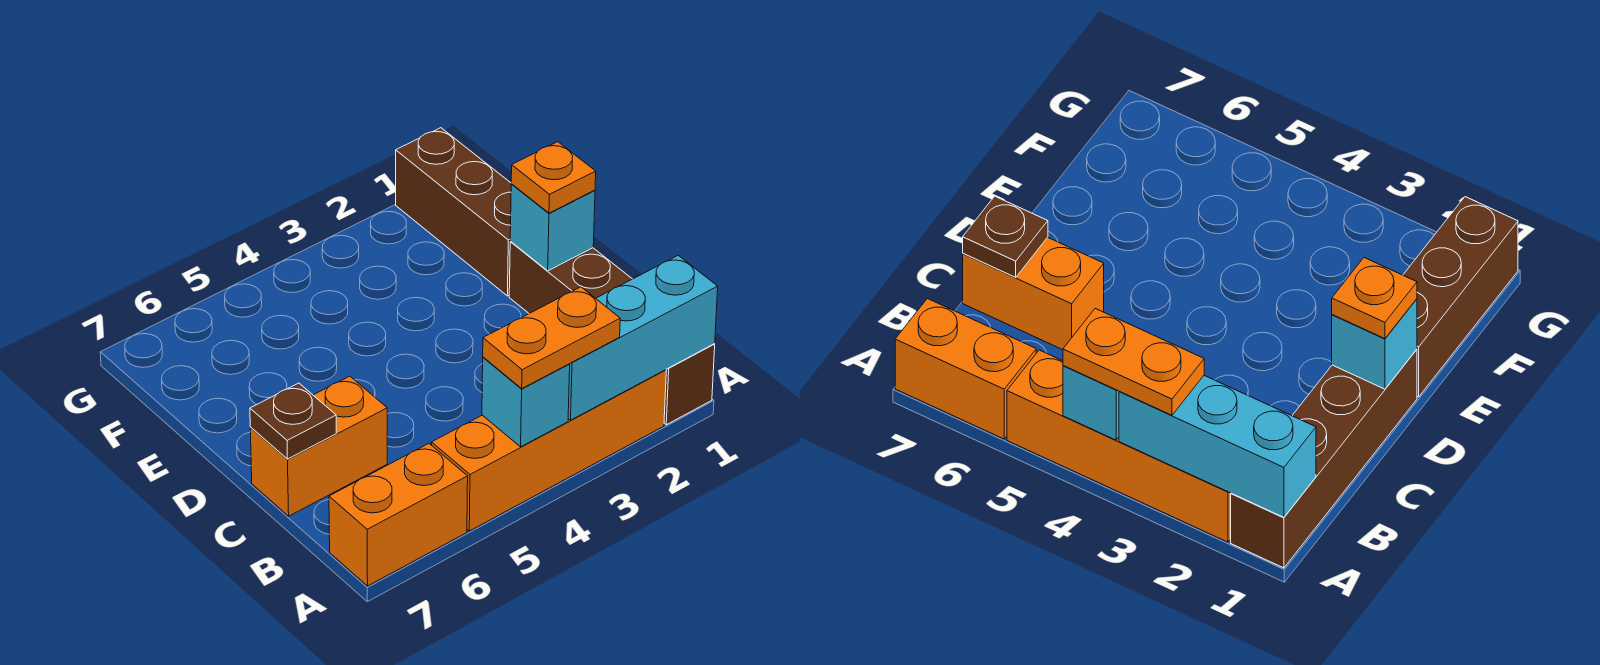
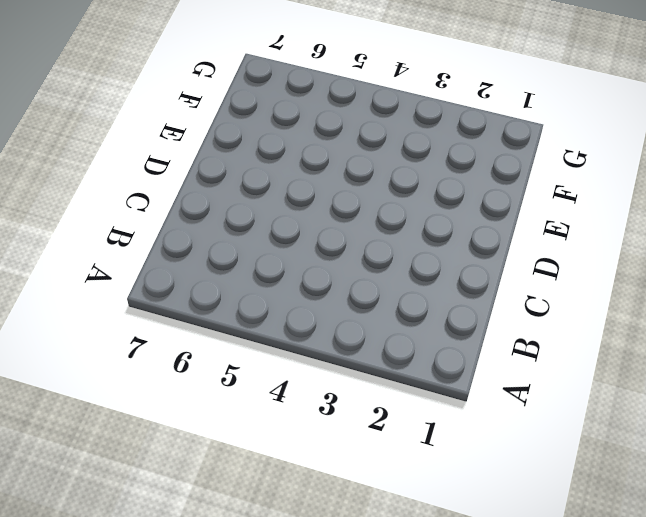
none -> brown 1x4 brick [509,242,715,425]
none -> orange 1x4 brick [432,370,666,531]

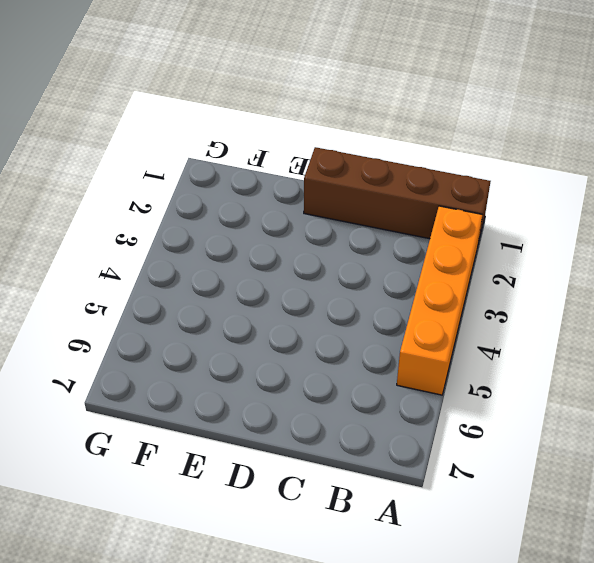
none -> orange 1x2 brick [329,444,468,586]
none -> orange 1x2 brick [250,376,387,516]

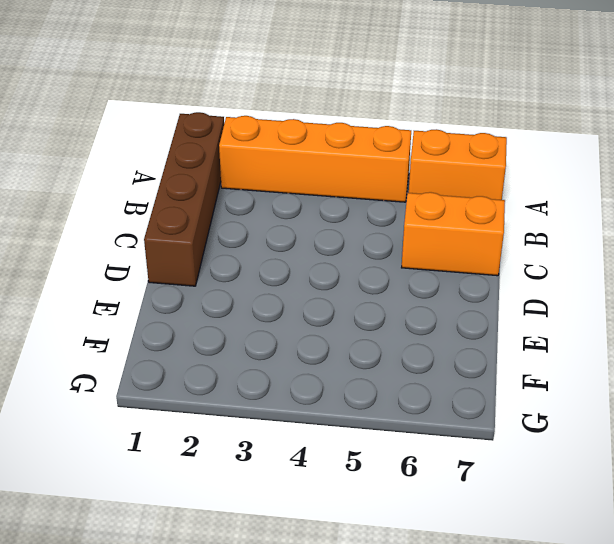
none -> brown 1x3 brick [396,128,511,296]
none -> cyan 1x3 brick [568,256,718,420]

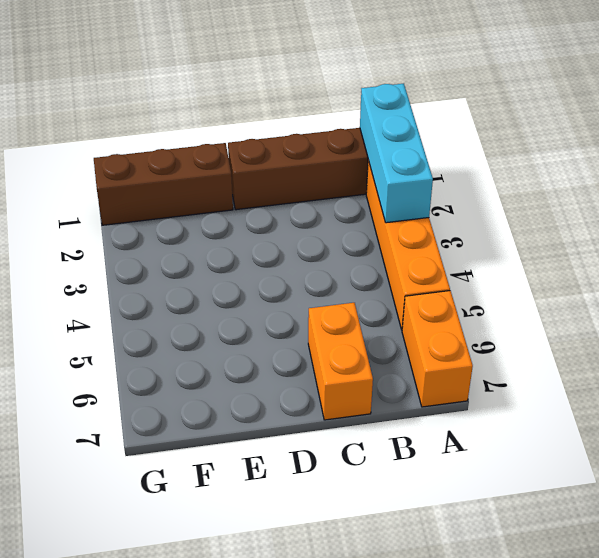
none -> cyan 1x1 brick [482,357,570,447]
none -> brown 1x1 plate [250,383,336,459]

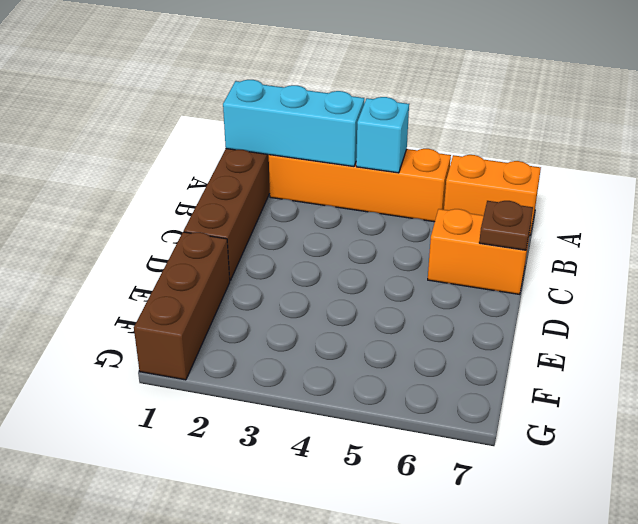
none -> cyan 1x1 brick [510,184,595,271]
none -> orange 1x2 plate [483,287,620,388]

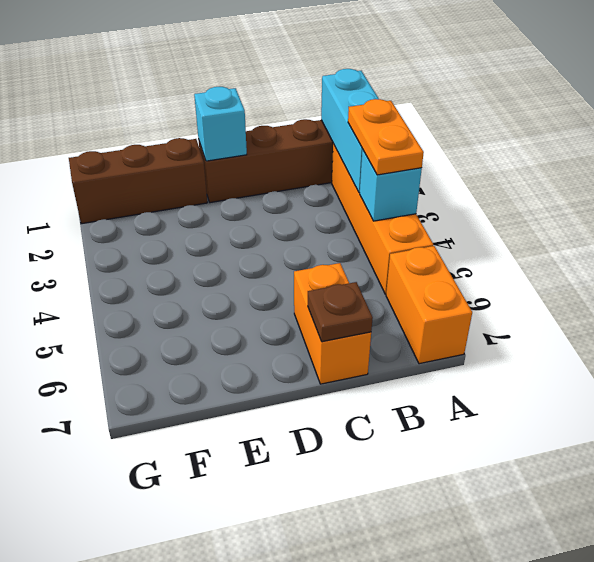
none -> orange 1x1 plate [511,142,596,213]

